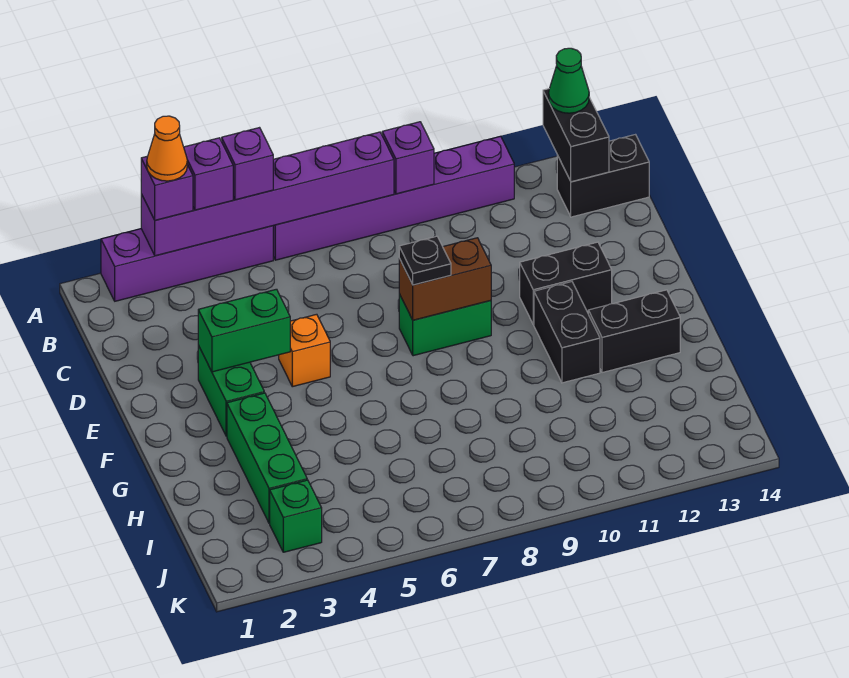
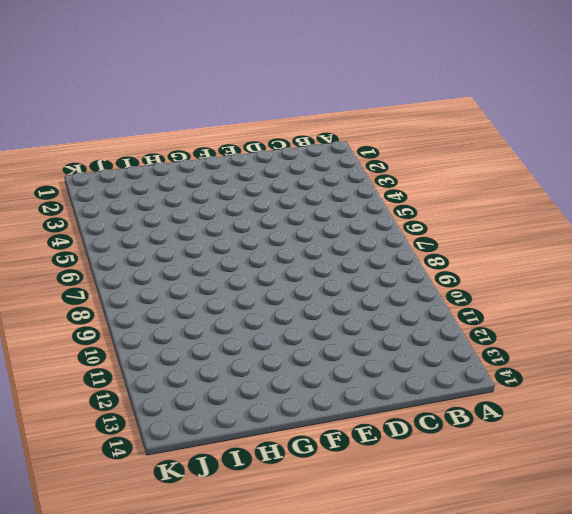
none -> purple 1x4 brick [101,226,273,301]
none -> purple 1x6 brick [273,136,514,260]
none -> black 1x2 brick [557,135,649,217]

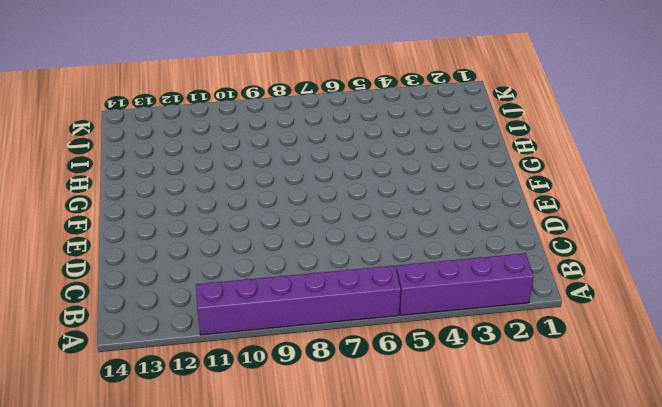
none -> black 1x2 brick [557,135,649,217]
none -> green 1x2 brick [198,346,264,436]
none -> orange 1x1 brick [279,314,330,387]

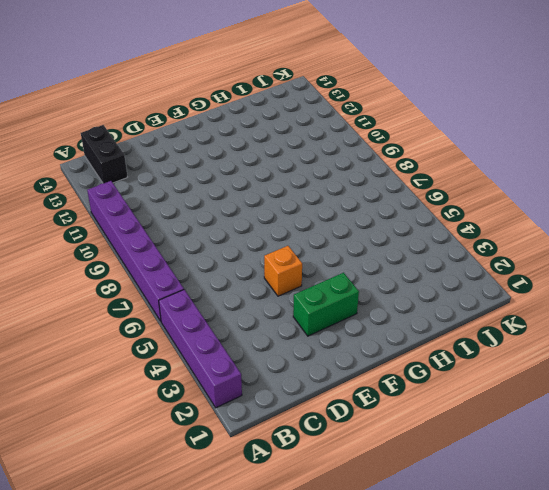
none -> green 1x2 brick [399,294,491,356]
none -> black 1x2 brick [520,242,612,325]
none -> black 1x2 brick [534,282,600,383]

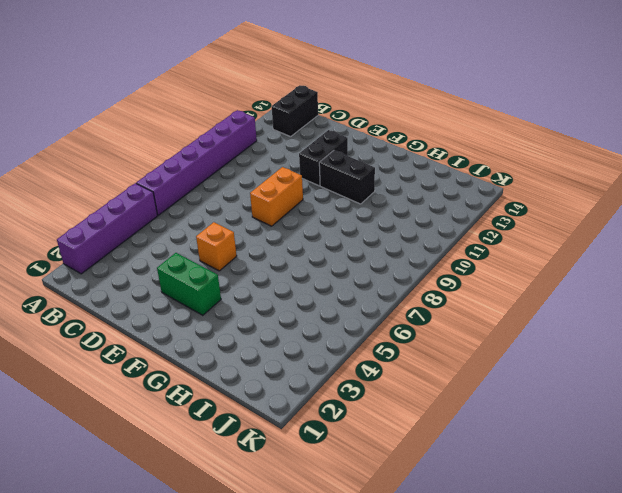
orange 1x2 brick [250,167,303,226] -> green 1x2 brick [399,294,491,356]
none -> green 1x3 brick [227,393,307,523]
none -> black 1x2 brick [588,290,680,373]
none -> green 1x1 brick [270,480,322,552]

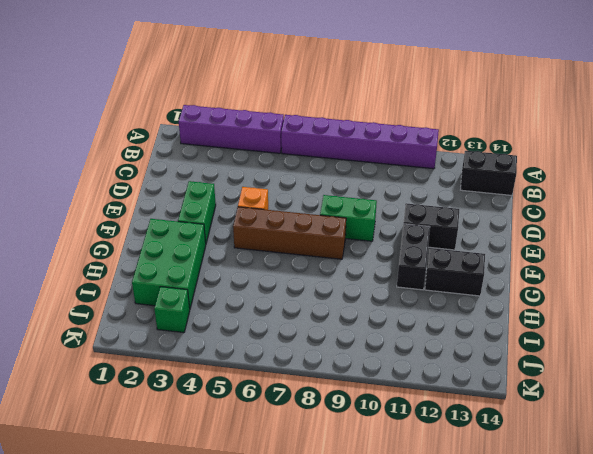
brown 1x4 brick [233,207,346,259] -> none
green 2x3 brick [132,219,206,308] -> green 1x3 brick [227,393,307,523]
none -> purple 1x6 brick [141,132,394,256]
none -> purple 1x1 brick [382,122,434,194]
none -> black 1x2 brick [543,89,609,182]

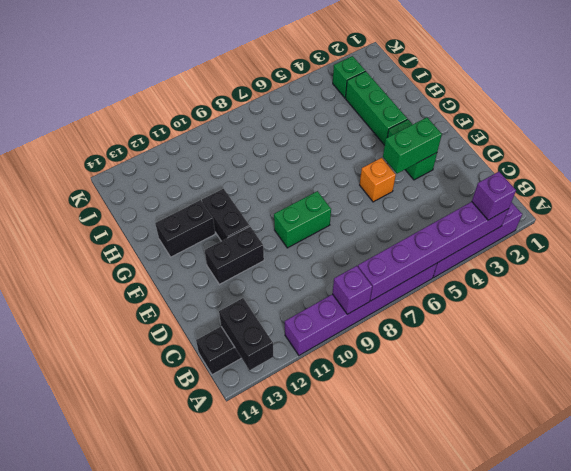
none -> brown 1x2 brick [399,238,491,320]
none -> purple 1x1 brick [184,138,233,210]
none -> purple 1x1 brick [222,128,273,200]

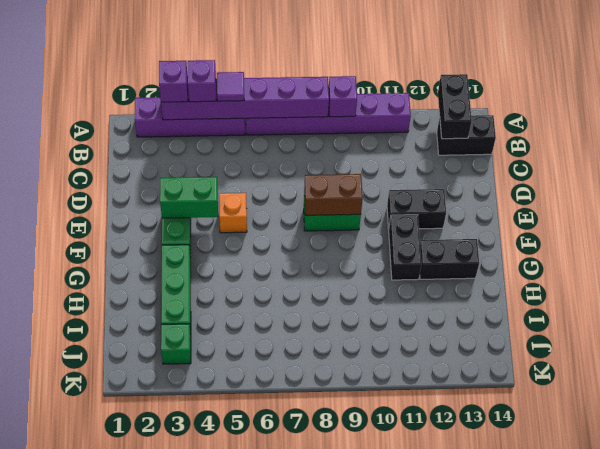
purple 1x1 tile [217,72,244,101] -> purple 1x1 brick [222,128,273,200]
none -> green 1x1 cone [549,48,589,113]
none -> black 1x1 plate [399,236,451,285]
none -> orange 1x1 cone [147,116,187,181]

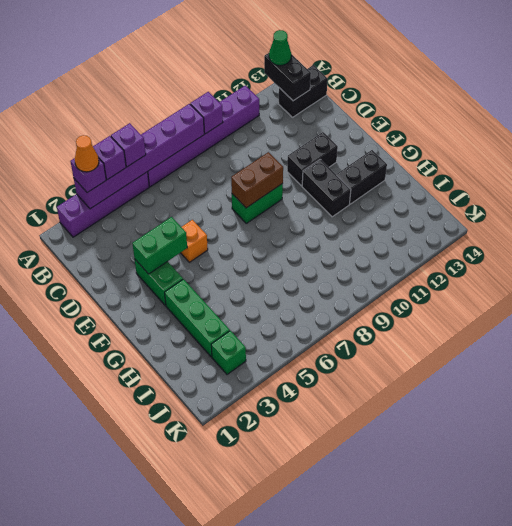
none -> black 1x1 plate [399,236,451,285]

